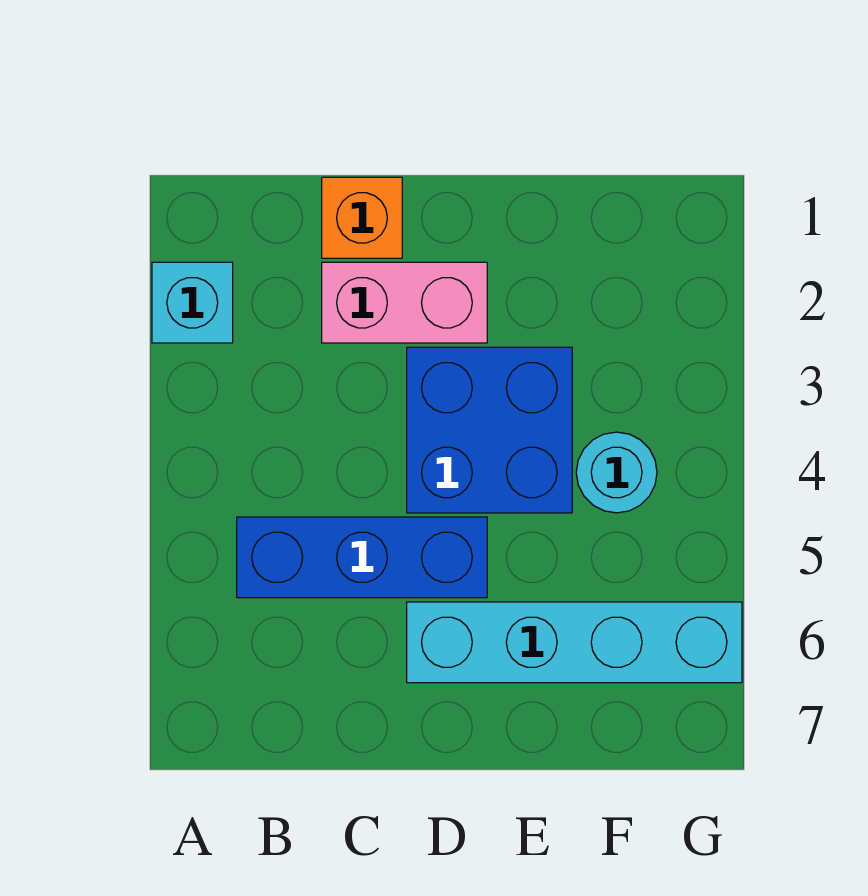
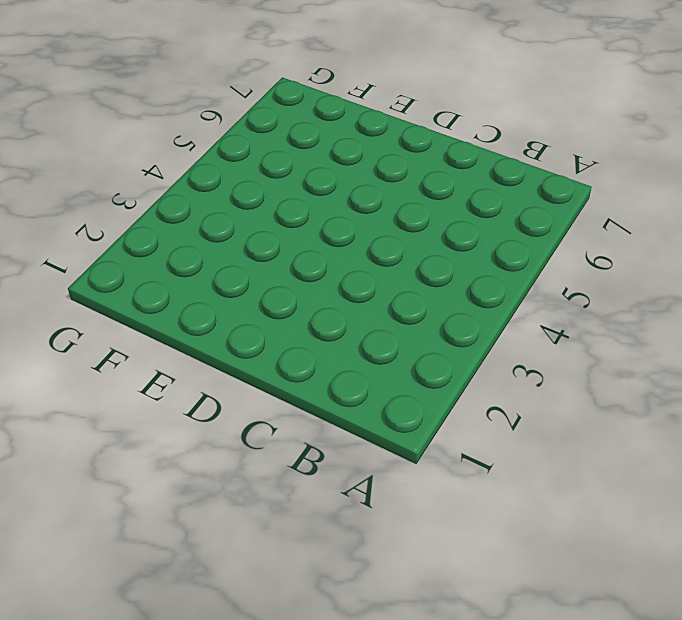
none -> cyan 1x1 brick [152,262,233,343]
none -> blue 1x3 brick [237,517,487,598]

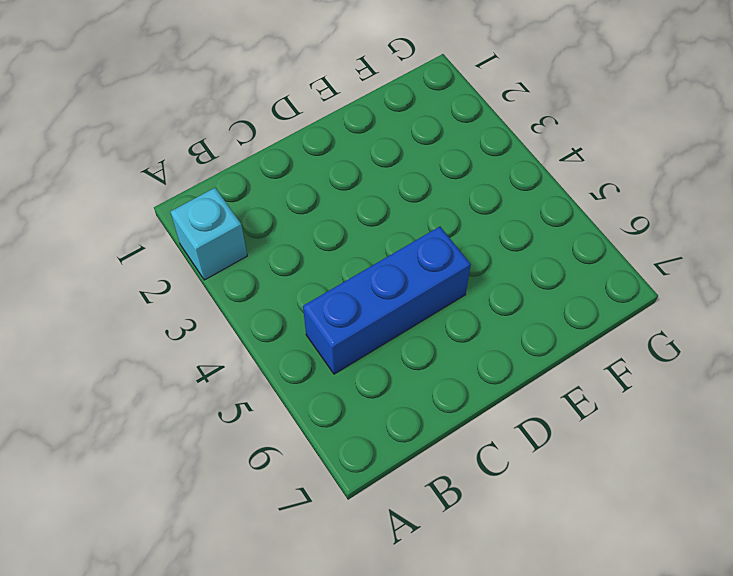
none -> orange 1x1 brick [322,177,402,258]
none -> pink 1x2 brick [322,262,487,343]

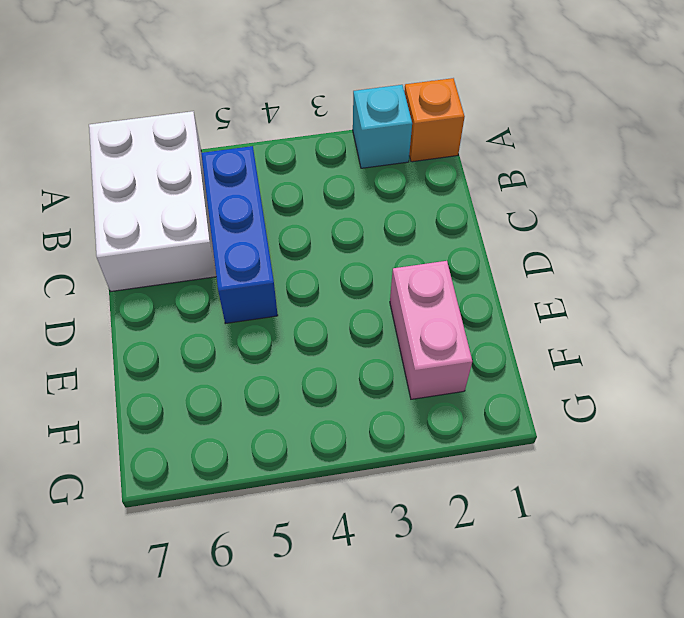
orange 1x1 brick [404,78,465,162] -> orange 1x1 brick moved to [322,177,402,258]
white 2x3 brick [89,111,216,292] -> none
pink 1x2 brick [390,261,472,399] -> pink 1x2 brick moved to [322,262,487,343]
none -> blue 2x2 brick [407,347,572,513]
none -> cyan 1x4 brick [407,602,742,683]

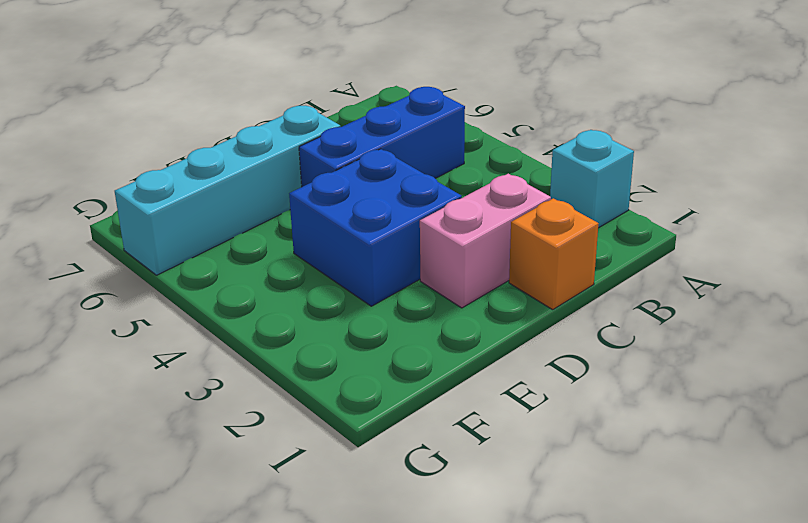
none -> cyan 1x1 round brick [576,432,657,513]

